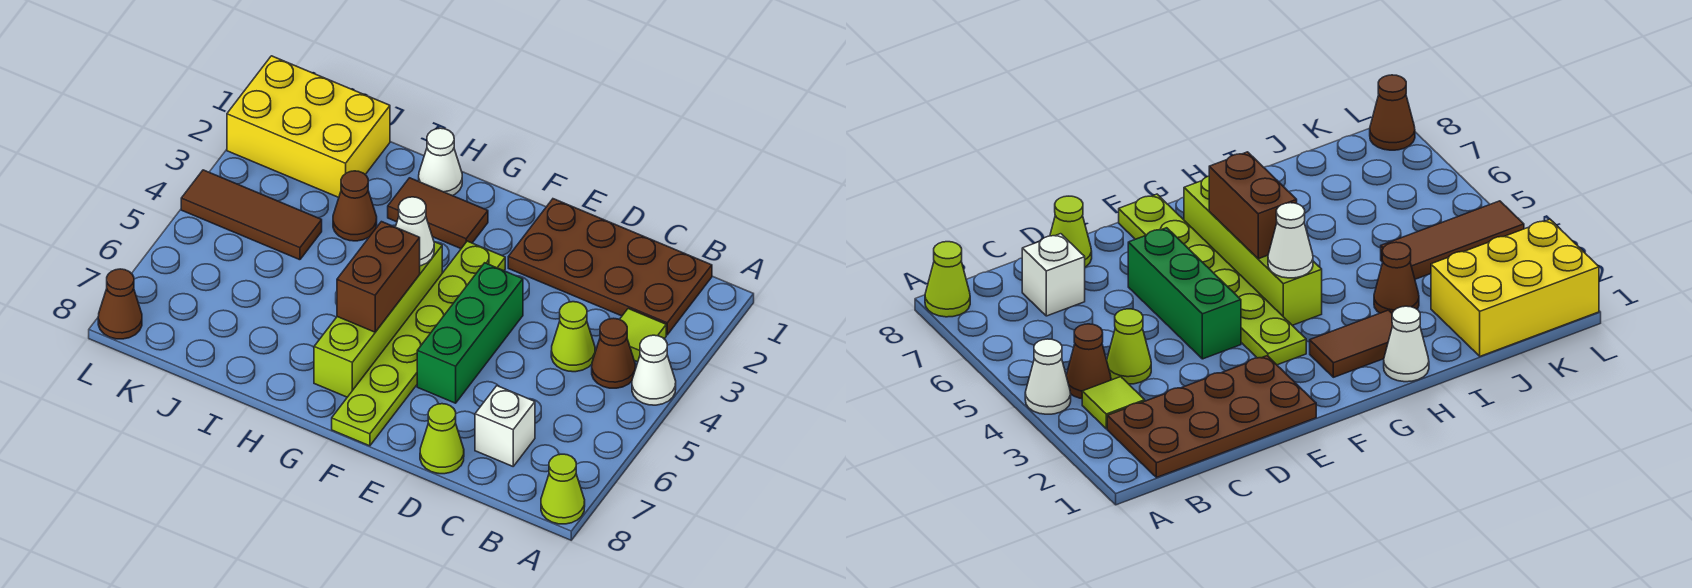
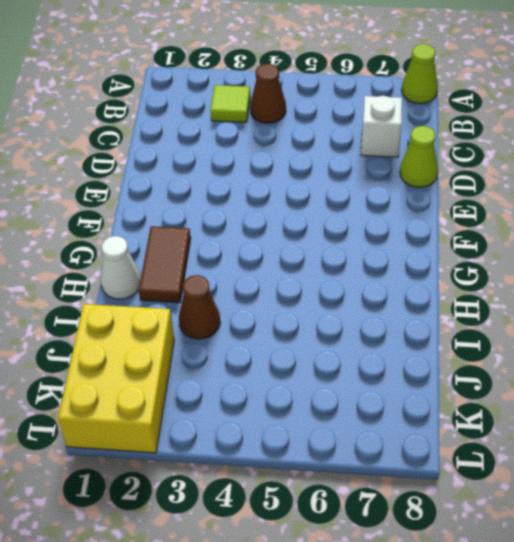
none -> white 1x1 cone [632,335,676,405]
none -> brown 2x4 plate [508,199,712,335]
none -> lime 1x1 cone [551,302,595,372]

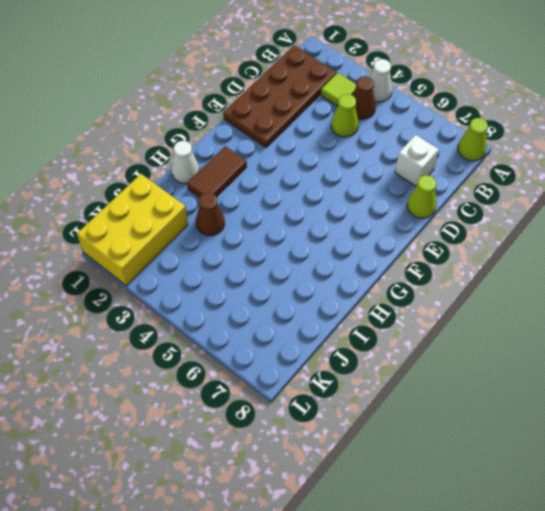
none -> green 1x3 brick [417,263,523,403]
none -> lime 1x6 plate [332,241,505,446]
none -> lime 1x4 brick [314,242,442,397]

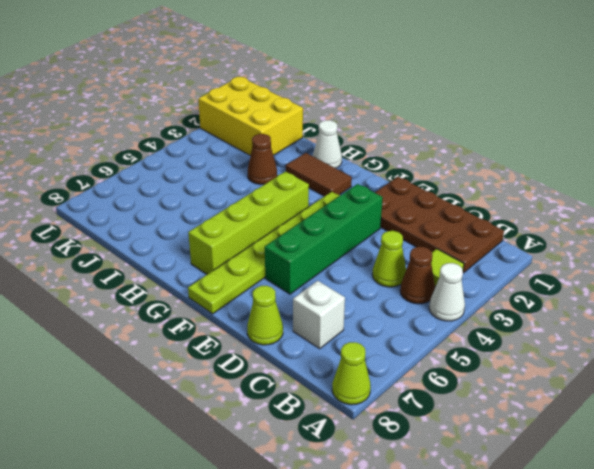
green 1x4 brick [265,184,383,294] -> green 1x3 brick [417,263,523,403]
none -> brown 1x3 tile [181,170,322,260]
none -> brown 1x1 cone [98,269,142,339]
none -> white 1x1 cone [396,197,434,266]

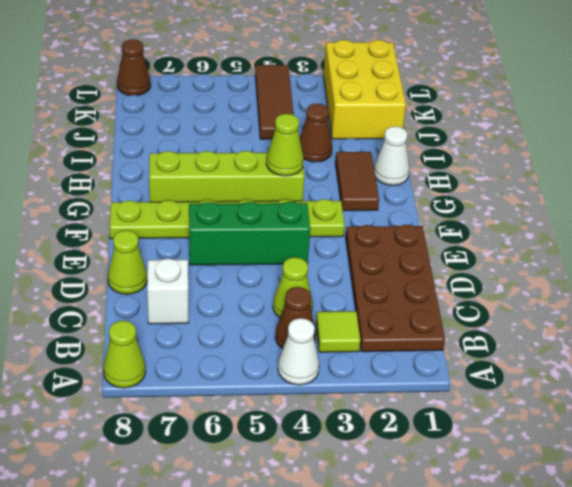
lime 1x1 cone [266,114,304,176] -> white 1x1 cone [396,197,434,266]
none -> brown 1x2 brick [337,222,420,332]

